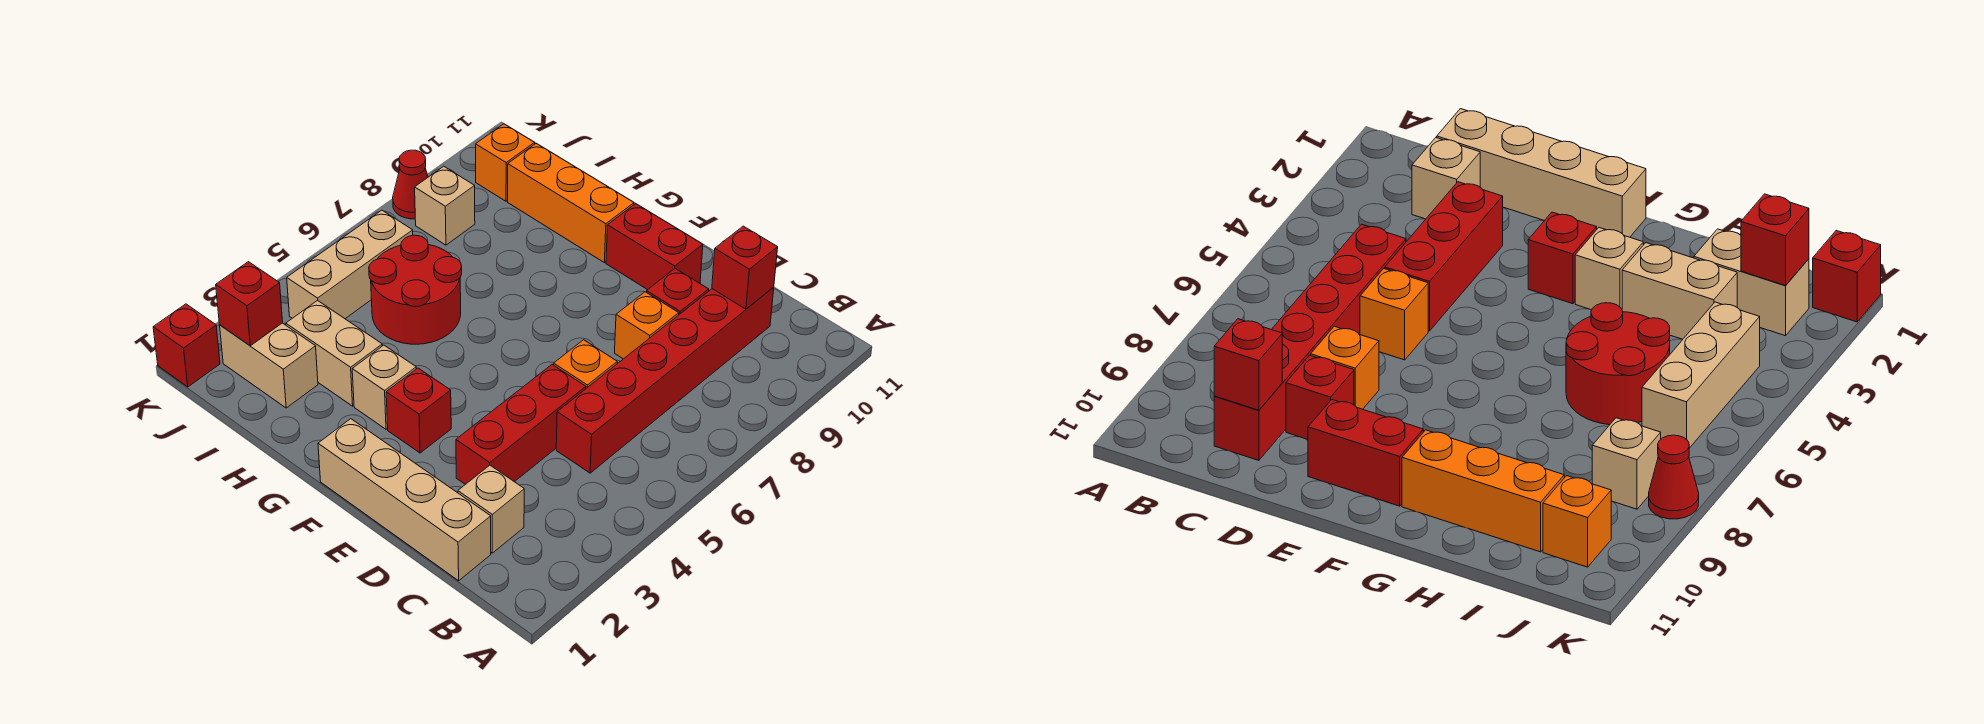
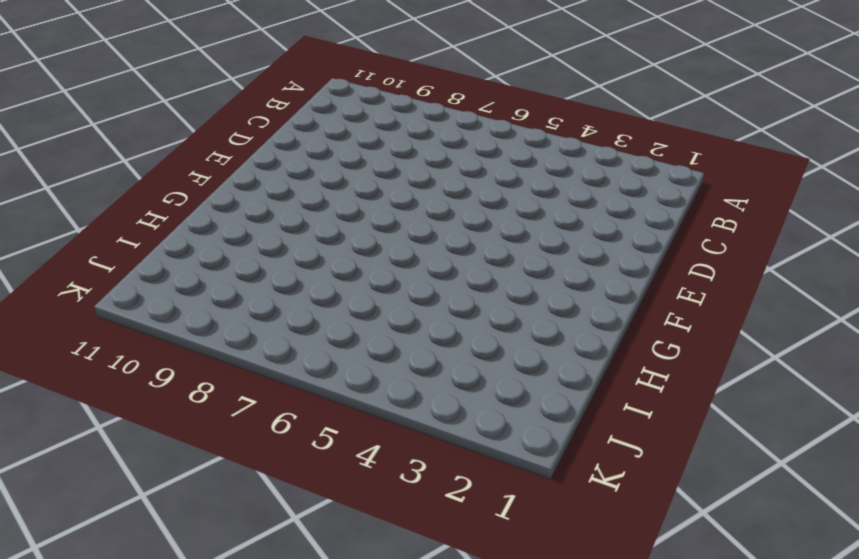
none -> tan 1x4 brick [318,419,491,581]
none -> tan 1x1 brick [458,465,524,553]
none -> red 1x6 brick [556,287,774,473]

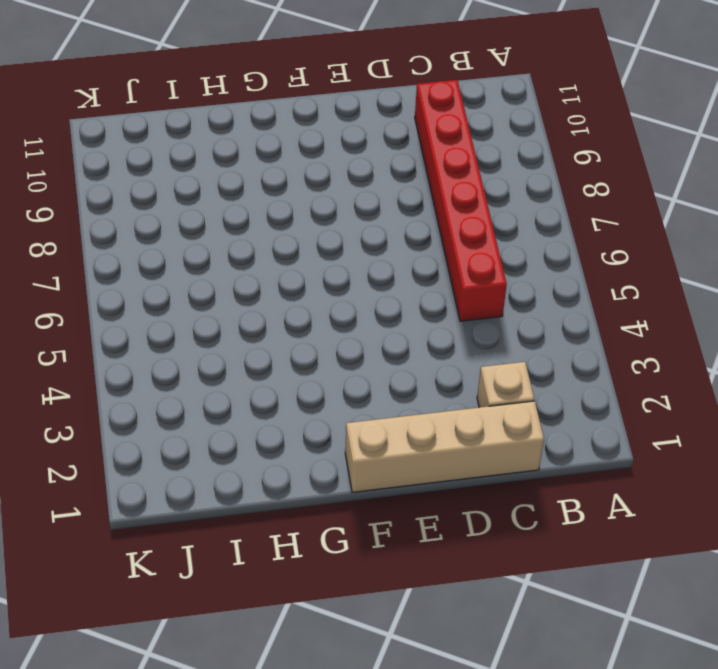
none -> red 1x3 brick [456,365,586,484]
none -> orange 1x1 brick [554,340,617,388]
none -> orange 1x1 brick [615,292,679,359]

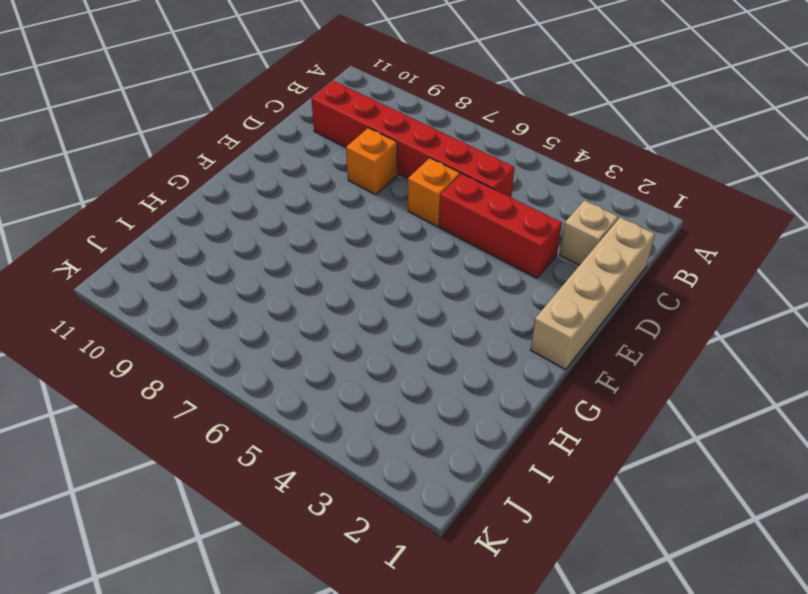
none -> red 1x1 brick [646,269,709,314]
none -> red 1x2 brick [606,204,703,290]
none -> red 1x1 brick [386,368,451,453]

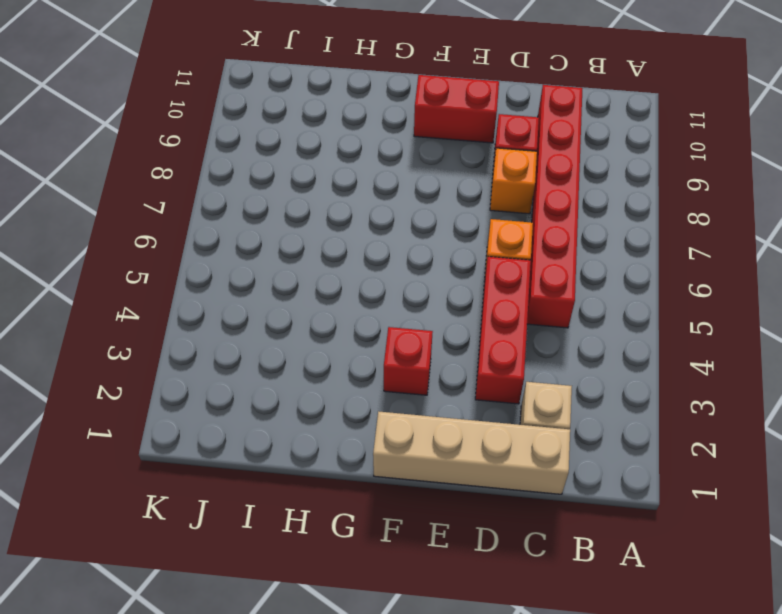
none -> tan 1x1 brick [352,345,416,429]
none -> orange 1x3 brick [508,143,634,263]
none -> tan 1x2 brick [286,300,382,406]

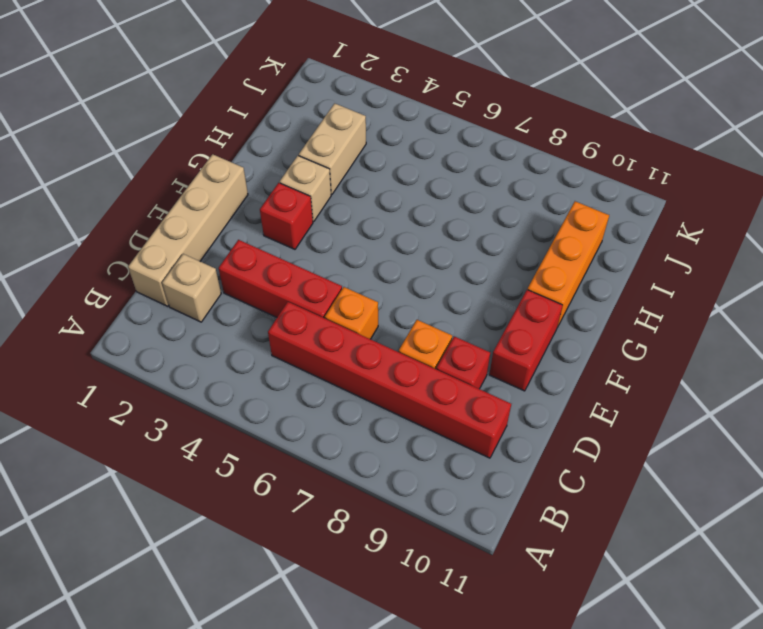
none -> red 2x2 round brick [369,235,462,344]
none -> tan 1x2 brick [220,323,318,408]
none -> tan 1x3 brick [287,210,413,319]

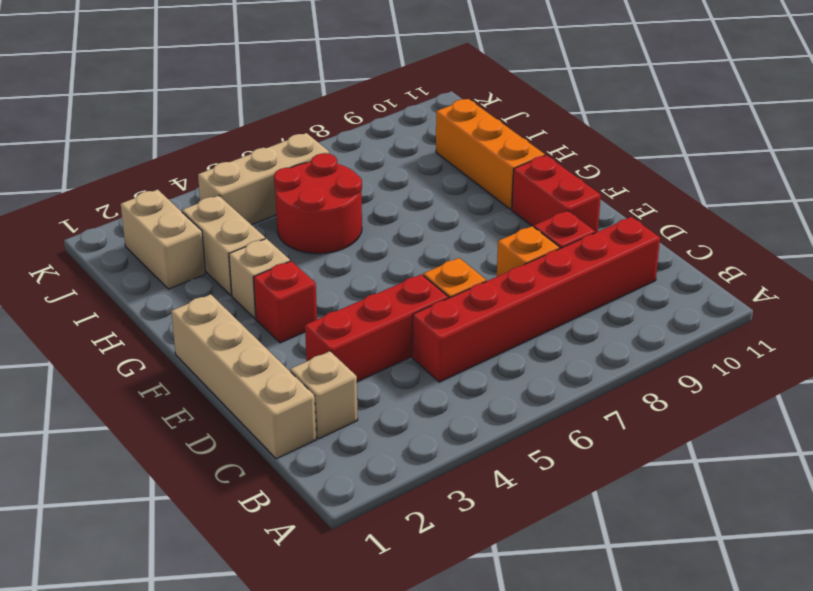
none -> tan 1x1 brick [415,166,475,245]
none -> orange 1x1 brick [476,124,535,201]
none -> red 1x1 brick [153,304,220,387]

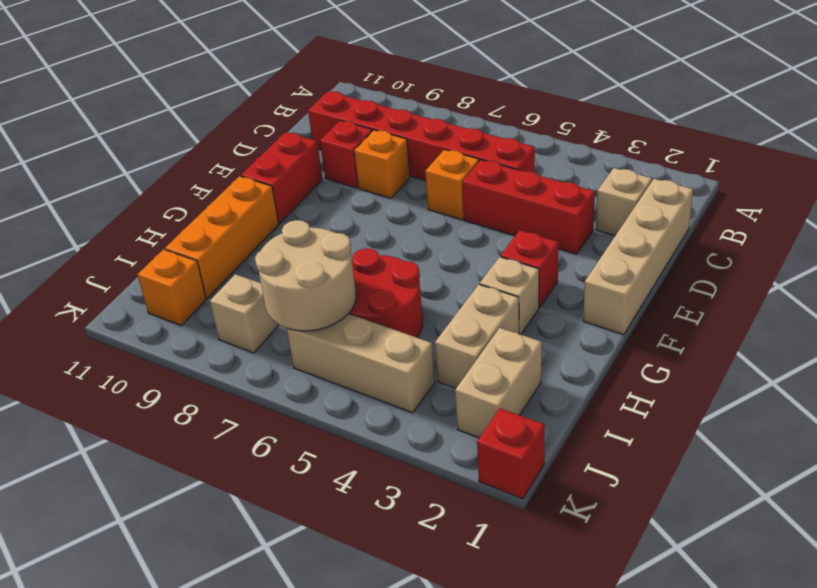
tan 2x2 round brick [255,220,356,331] -> none
none -> red 1x1 cone [393,150,428,219]
none -> red 1x1 brick [712,226,778,309]
none -> red 1x1 brick [216,262,283,346]

